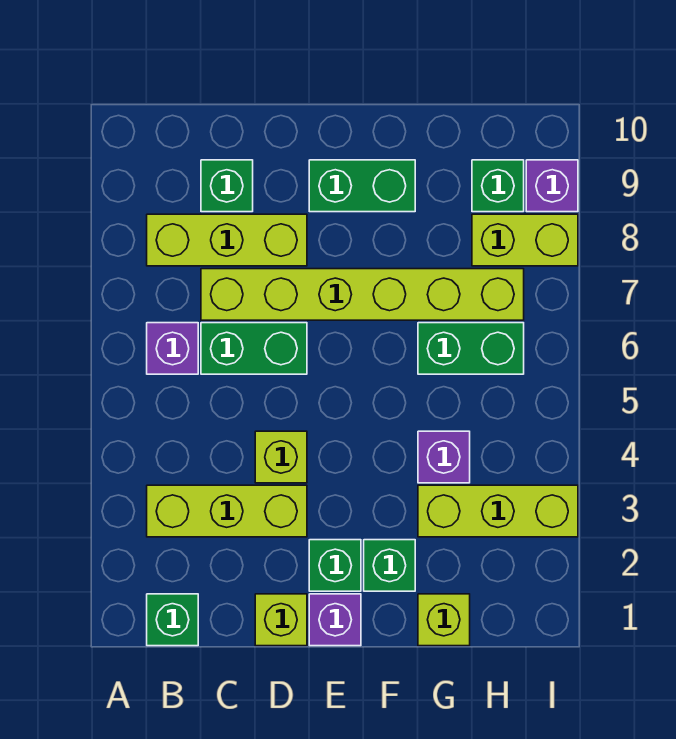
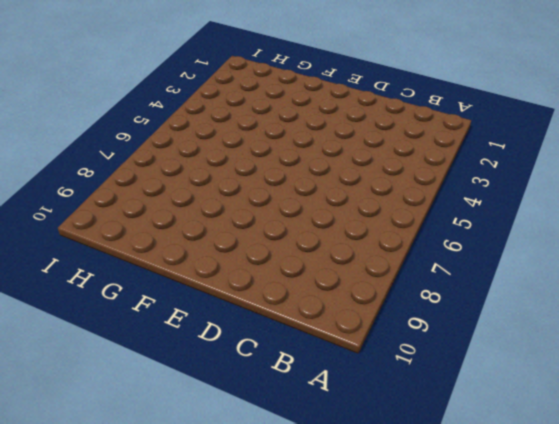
none -> green 1x1 brick [147,594,198,646]
none -> lime 1x3 brick [147,485,307,537]
none -> purple 1x1 brick [147,323,198,374]

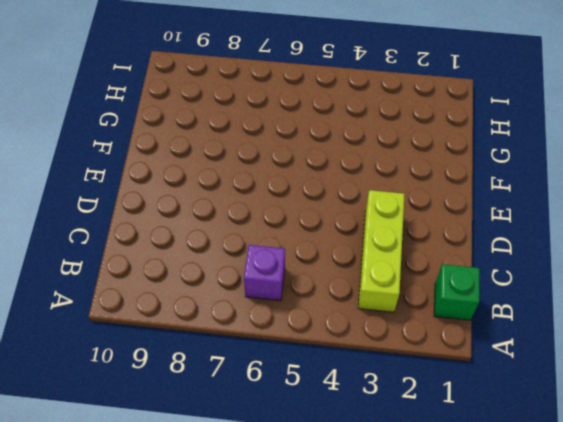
none -> lime 1x3 brick [147,214,307,266]
none -> green 1x2 brick [201,323,307,374]
none -> lime 1x6 brick [201,269,524,320]

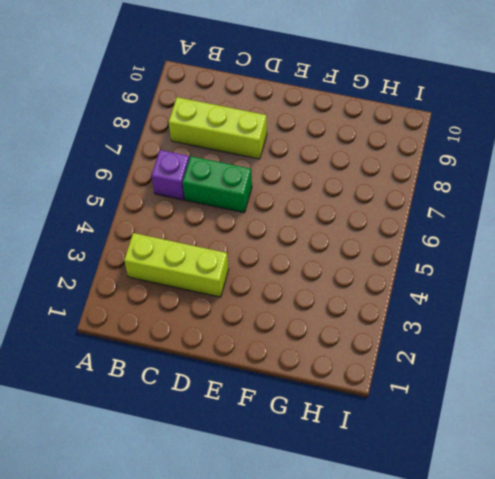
none -> green 1x1 brick [147,594,198,646]
none -> lime 1x6 brick [201,269,524,320]
none -> green 1x1 brick [201,160,253,212]

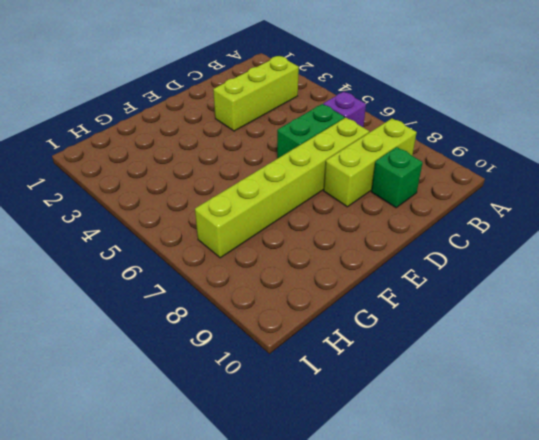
none -> green 1x1 brick [147,594,198,646]
none -> lime 1x1 brick [255,594,307,646]
none -> lime 1x1 brick [255,431,307,483]

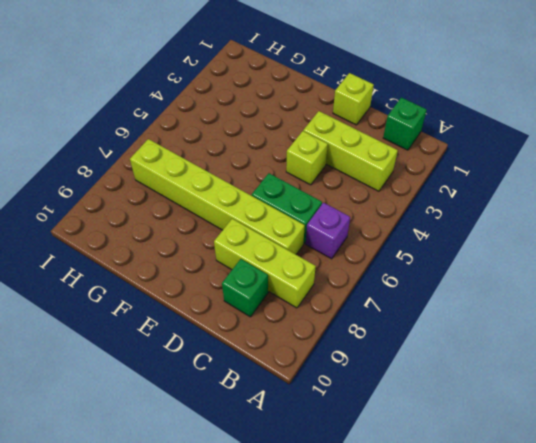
none -> purple 1x1 brick [309,594,361,646]
none -> green 1x1 brick [309,540,361,591]
none -> green 1x2 brick [309,160,415,212]

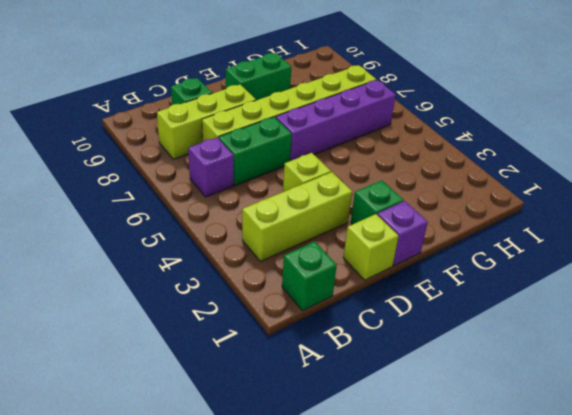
purple 1x4 brick [276,80,396,161] -> green 1x2 brick [418,323,524,374]
none -> green 1x1 brick [364,540,415,591]
none -> lime 1x1 brick [418,594,470,646]
none -> lime 1x3 brick [418,485,578,537]

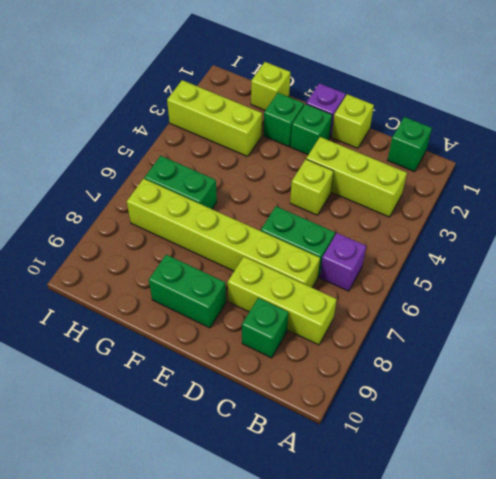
none -> purple 1x1 brick [418,431,470,483]
none -> lime 1x2 brick [472,214,578,266]
none -> green 1x1 brick [472,160,524,212]

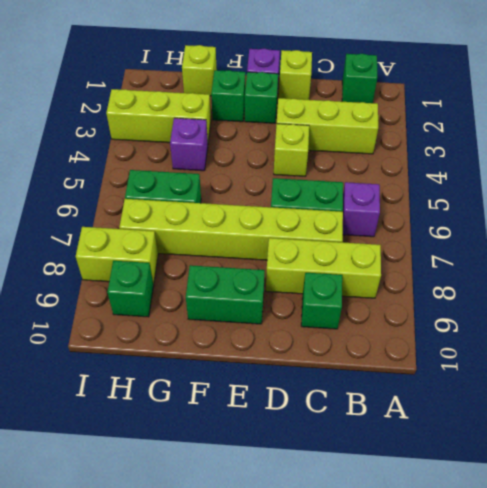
none -> purple 1x1 brick [526,160,578,212]

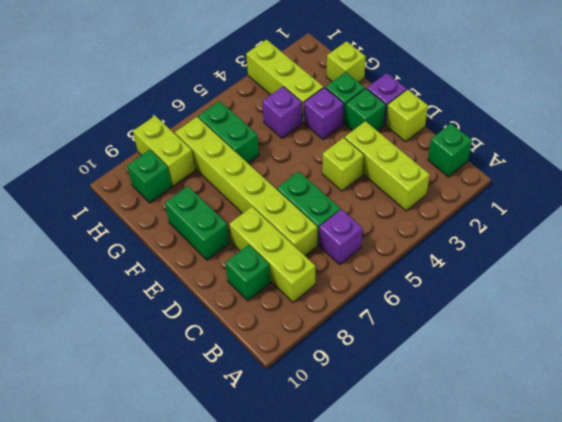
purple 1x1 brick [304,87,344,139] -> purple 1x1 brick moved to [526,160,578,212]

